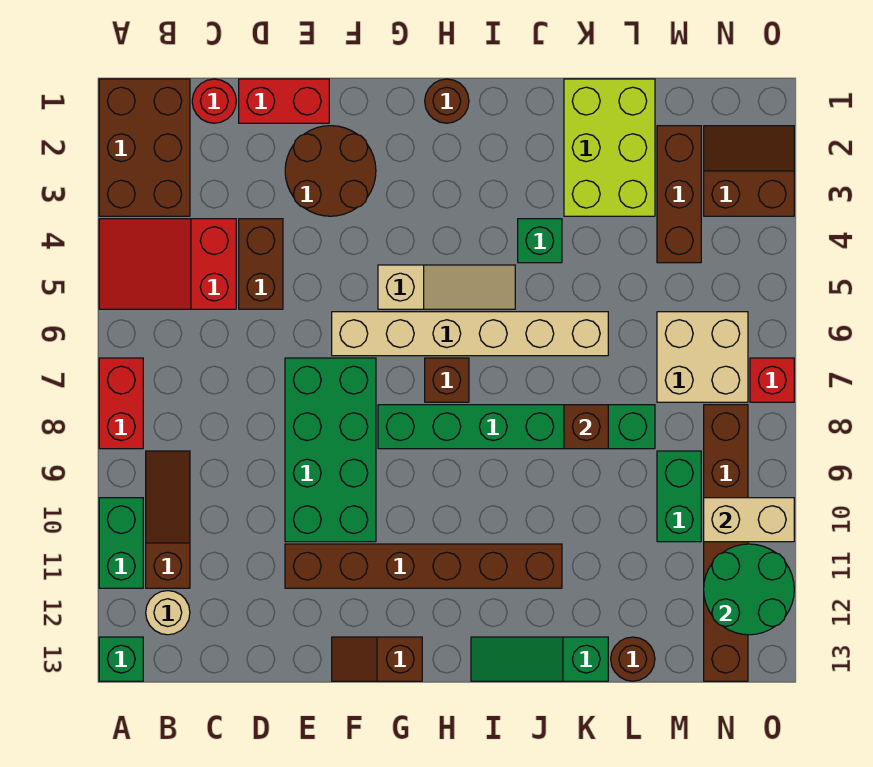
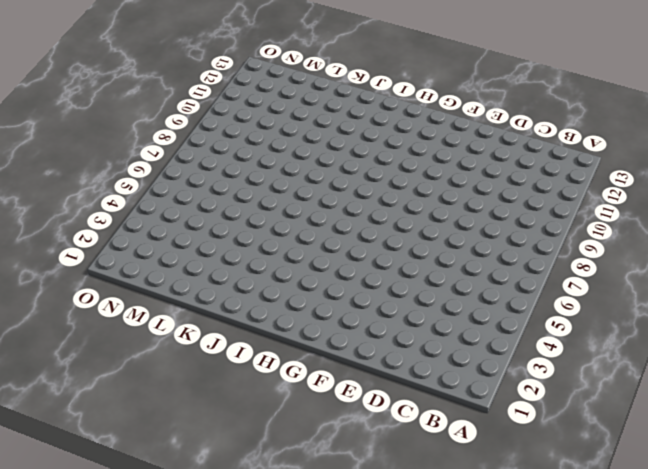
none -> brown 2x3 brick [99,79,190,216]
none -> red 2x3 slope [99,219,236,309]
none -> red 1x2 brick [99,358,143,449]
none -> green 1x2 brick [99,498,143,588]

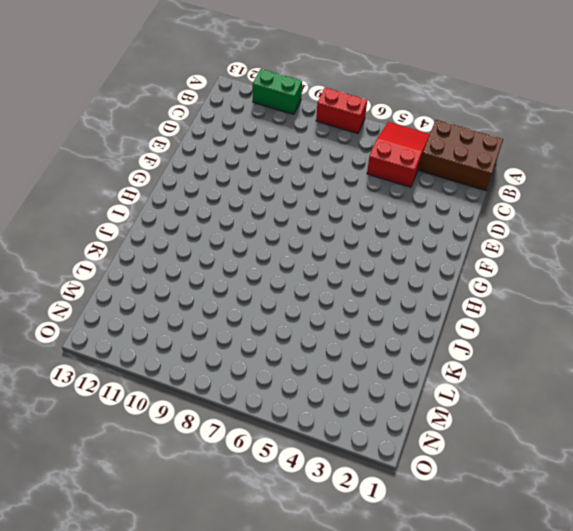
none -> green 1x1 brick [99,637,143,681]
none -> brown 1x3 slope [146,451,190,588]
none -> tan 1x1 round brick [146,591,190,635]
none -> red 1x1 round brick [192,79,236,123]

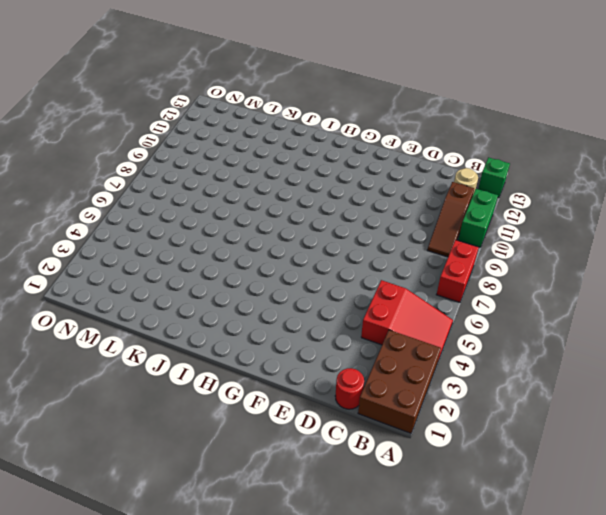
none -> red 1x2 brick [239,79,329,123]
none -> brown 1x2 brick [239,219,283,309]
none -> brown 2x2 round brick [285,126,376,216]
none -> green 2x4 brick [285,358,376,542]

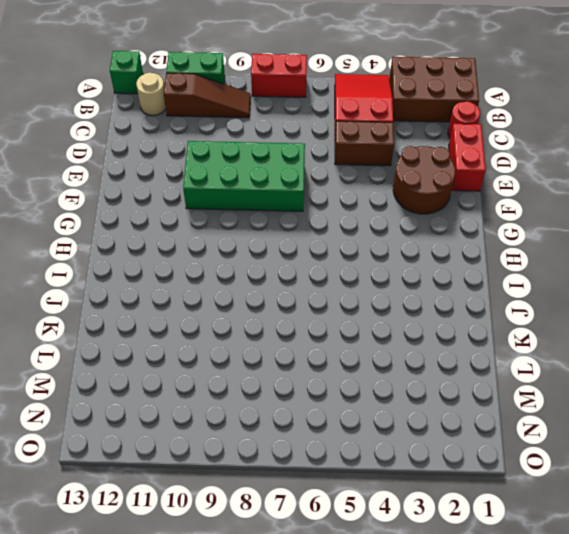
none -> brown 1x6 brick [285,544,562,588]
none -> tan 1x6 brick [332,312,608,356]
none -> brown 1x2 slope [332,637,422,681]
none -> tan 1x3 slope [378,265,515,309]

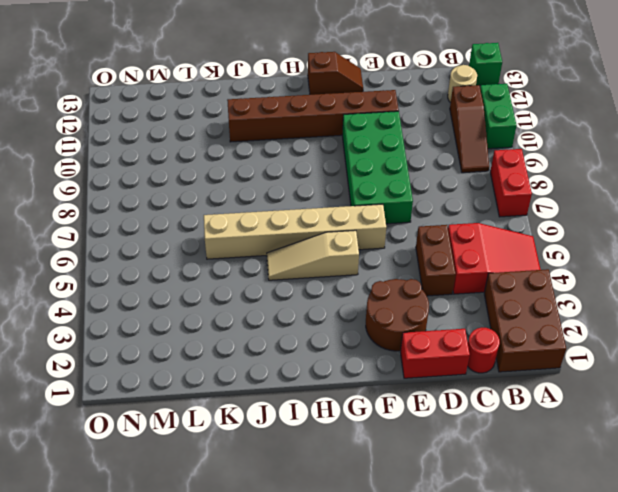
none -> green 1x6 brick [378,405,655,449]
none -> brown 1x1 round brick [425,79,469,123]
none -> brown 1x1 brick [425,358,469,402]
none -> green 1x3 slope [471,637,608,681]

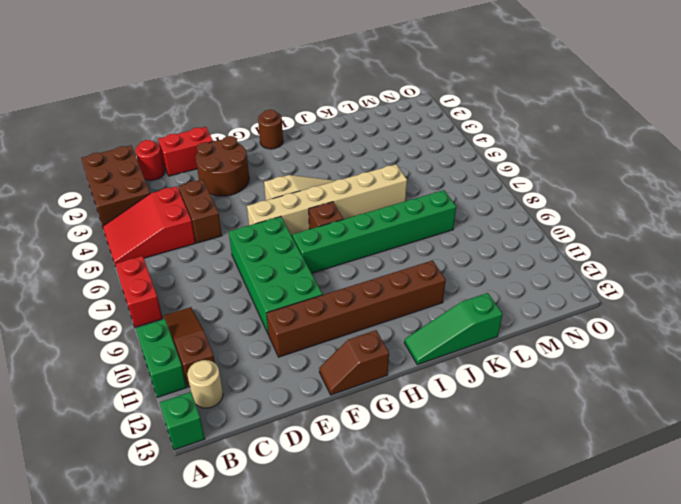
none -> green 1x1 brick [518,219,562,263]
none -> lime 2x3 brick [564,79,655,216]
none -> brown 1x1 round brick [611,637,655,681]
none -> brown 1x3 brick [657,126,701,263]

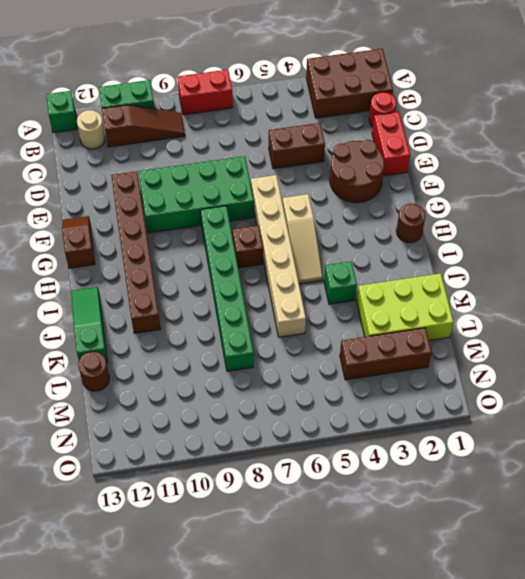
none -> red 2x3 slope [99,219,236,309]
none -> tan 2x2 brick [657,312,748,402]
none -> green 1x2 brick [657,451,701,542]
none -> brown 2x2 slope [704,126,794,216]

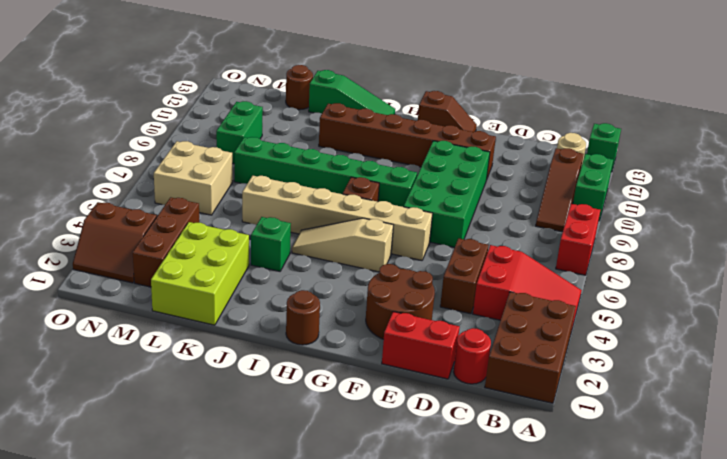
none -> brown 1x6 brick [704,405,748,681]
none -> red 1x1 brick [750,358,794,402]
none -> brown 1x1 brick [564,405,608,449]
none -> tan 1x2 brick [704,498,794,542]

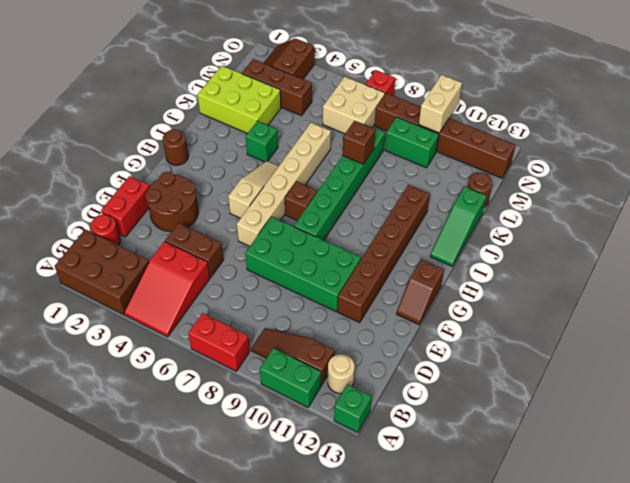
none -> green 2x2 round brick [704,544,794,635]

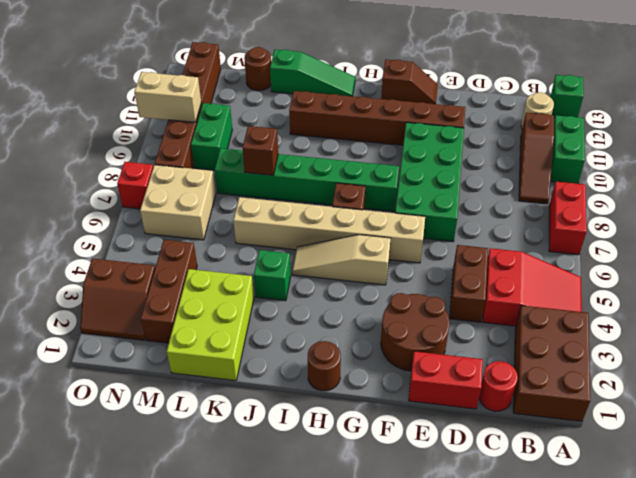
none -> green 2x2 round brick [704,544,794,635]

